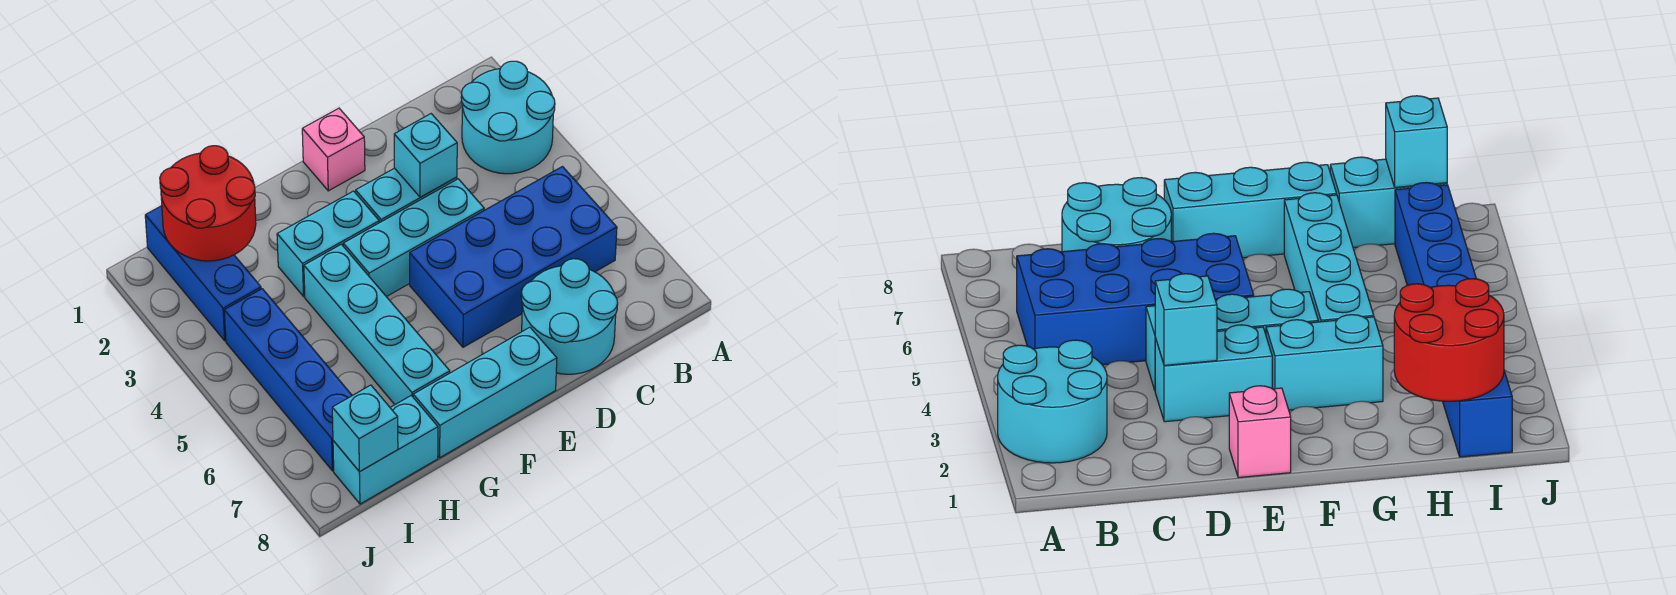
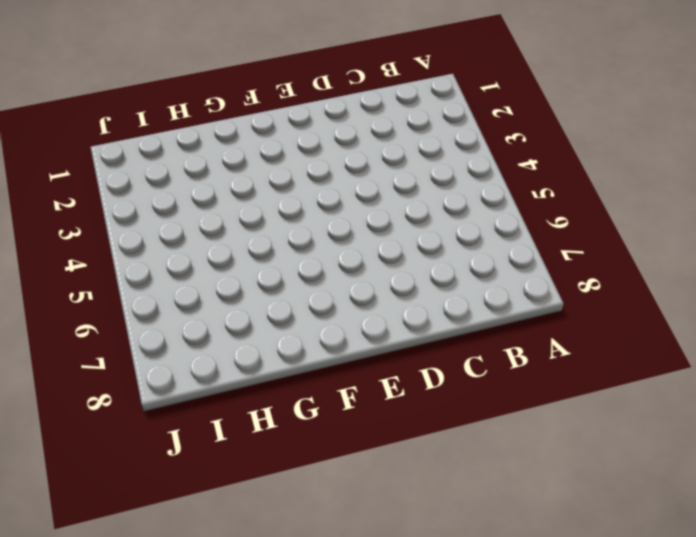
none -> cyan 2x2 round brick [461,61,555,174]
none -> blue 2x4 brick [410,167,617,347]
none -> cyan 2x2 round brick [521,259,618,374]

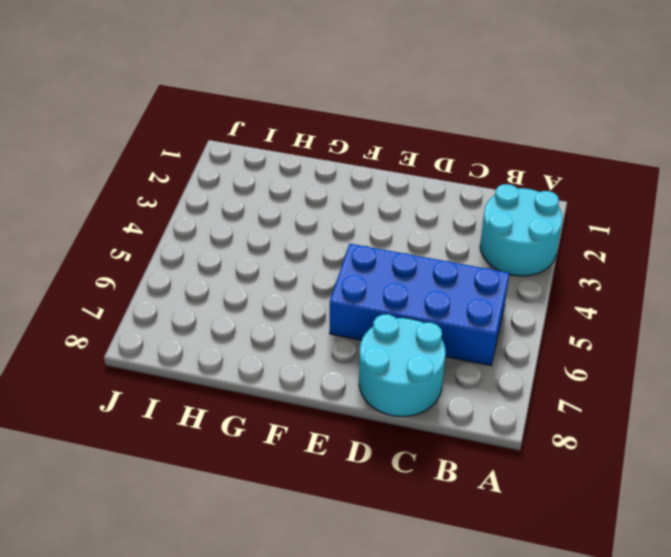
none -> cyan 1x2 brick [356,168,457,223]
none -> cyan 1x3 brick [343,179,484,297]
none -> pink 1x1 brick [302,108,365,191]

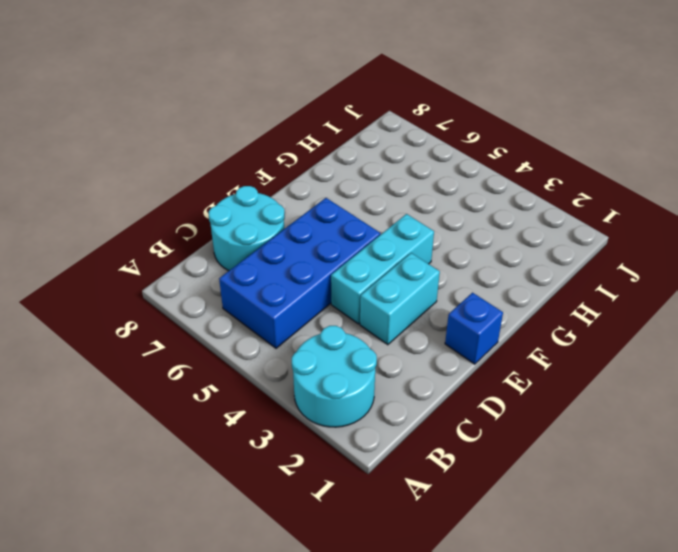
blue 1x1 brick [445,293,503,364] -> pink 1x1 brick [302,108,365,191]
none -> cyan 1x3 brick [413,327,557,458]
none -> cyan 1x2 brick [277,191,379,296]
none -> cyan 1x4 brick [304,244,450,404]

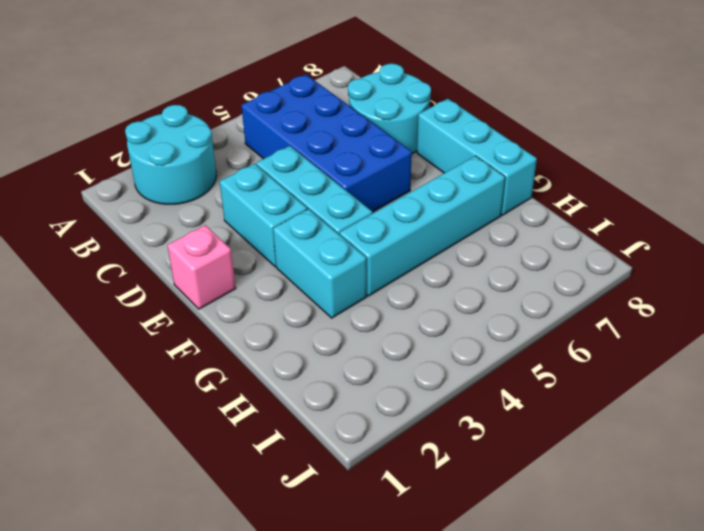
none -> cyan 1x2 brick [333,395,438,504]
none -> blue 1x3 brick [145,206,261,341]
none -> blue 1x4 brick [224,289,352,471]

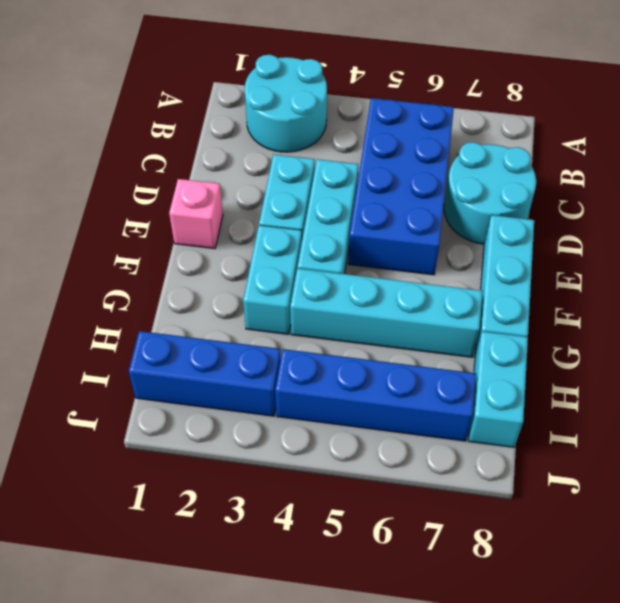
none -> cyan 1x1 brick [394,114,457,197]
none -> red 2x2 round brick [160,146,256,261]
none -> cyan 1x1 brick [332,385,398,472]

